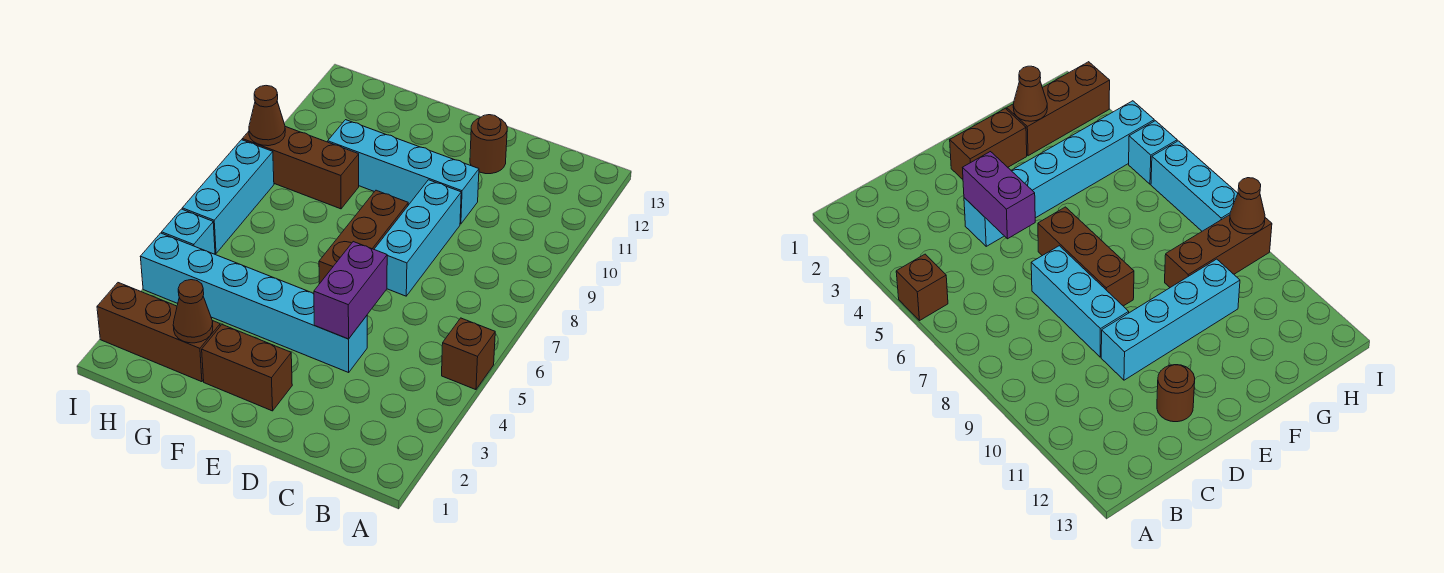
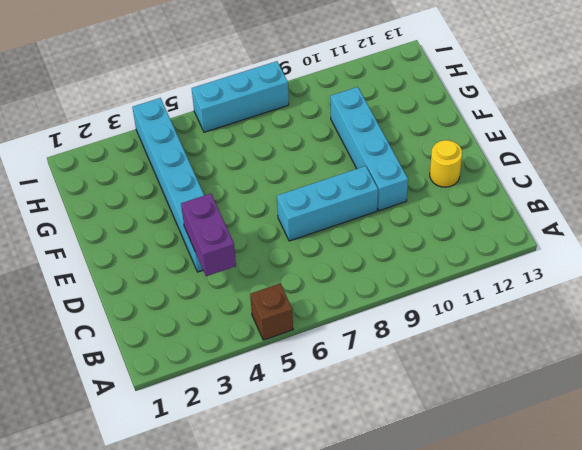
purple 1x2 brick [181,194,236,276] -> purple 1x2 brick turned to [314,242,387,339]
yellow 1x1 round brick [430,140,462,187] -> brown 1x1 round brick [470,115,507,174]
none -> brown 1x2 brick [202,325,292,411]
none -> brown 1x3 brick [319,190,408,284]
none -> brown 1x3 brick [97,283,220,382]

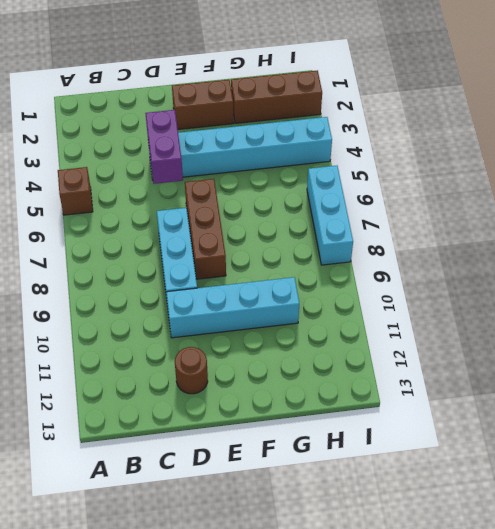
none -> brown 1x3 brick [242,127,359,209]
none -> cyan 1x1 brick [162,209,215,254]
none -> brown 1x1 cone [173,280,213,343]

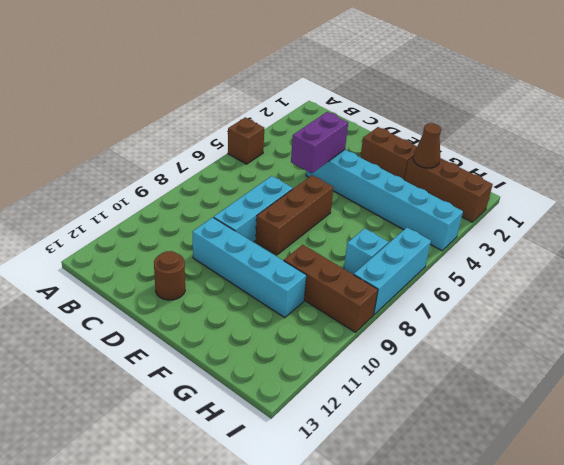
cyan 1x1 brick [344,228,388,275] -> cyan 1x1 brick moved to [162,209,215,254]
none -> brown 1x1 cone [249,86,285,146]

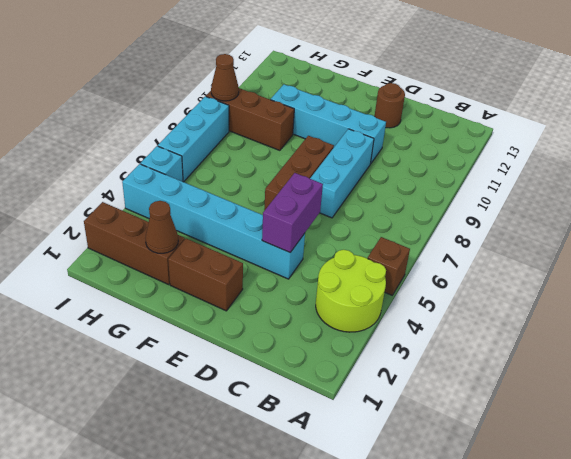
lime 2x2 round brick [316,250,386,332] -> none

